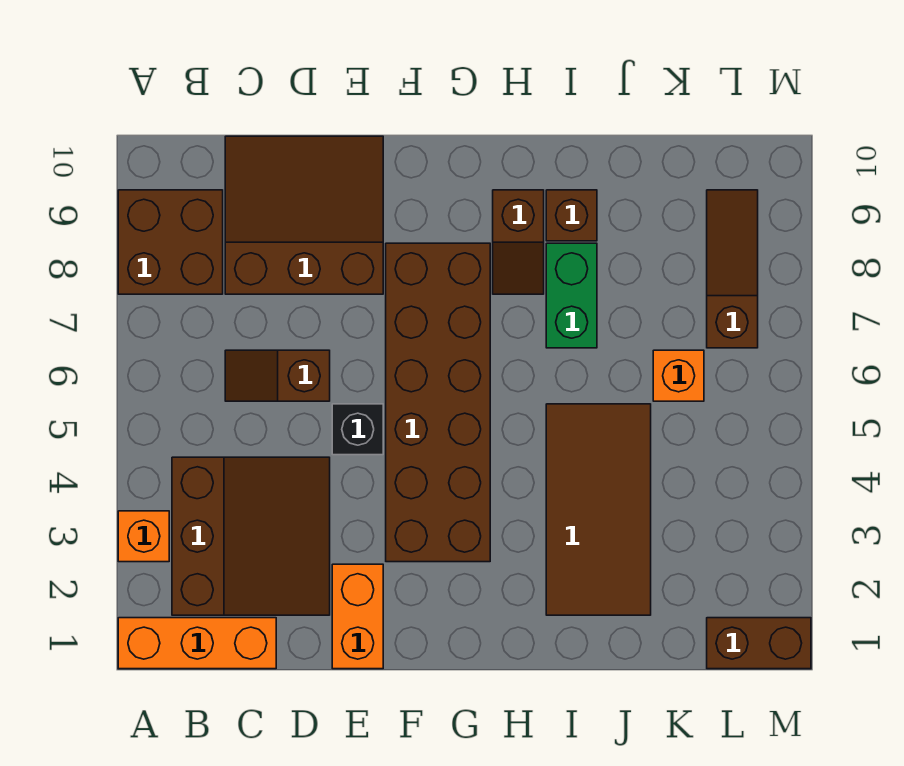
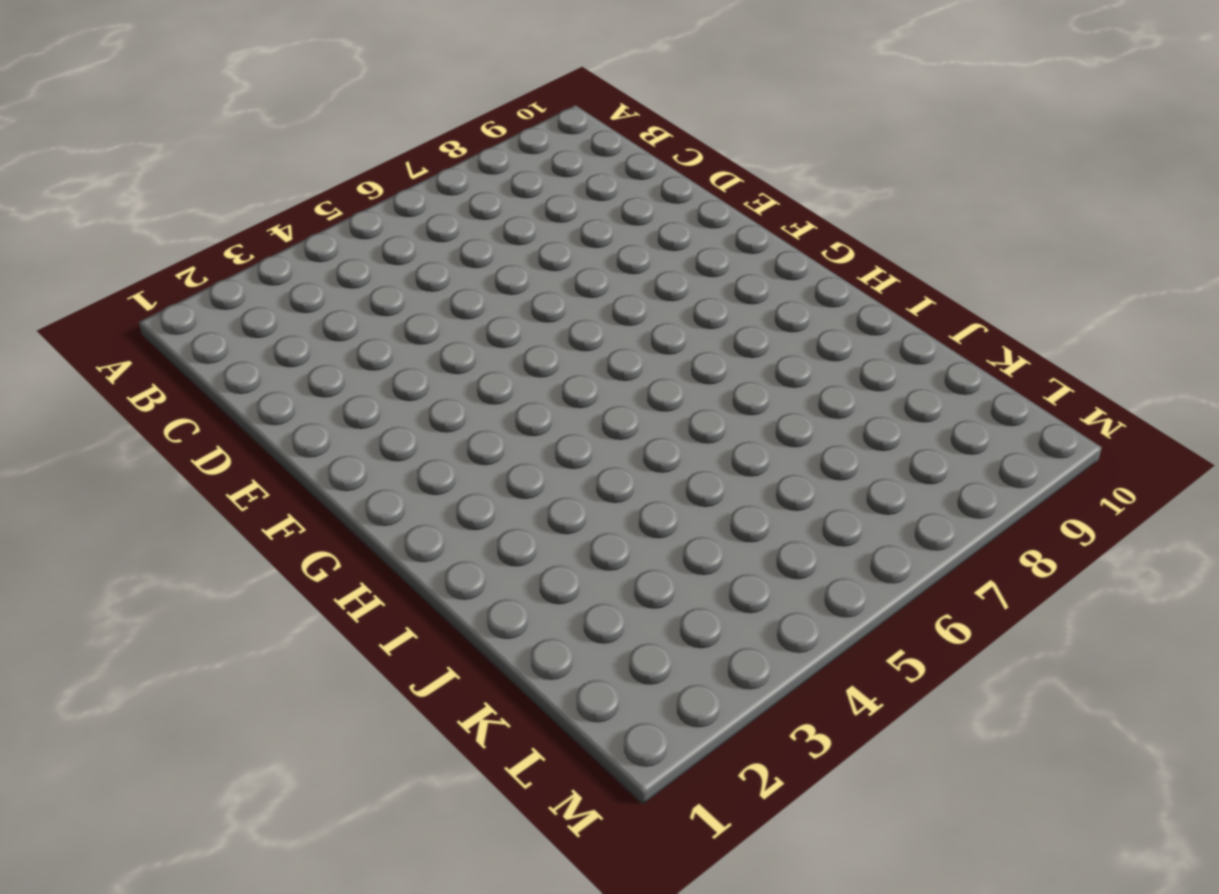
none -> orange 1x3 brick [118,618,276,669]
none -> orange 1x1 brick [118,511,169,562]
none -> brown 2x2 brick [118,190,223,294]

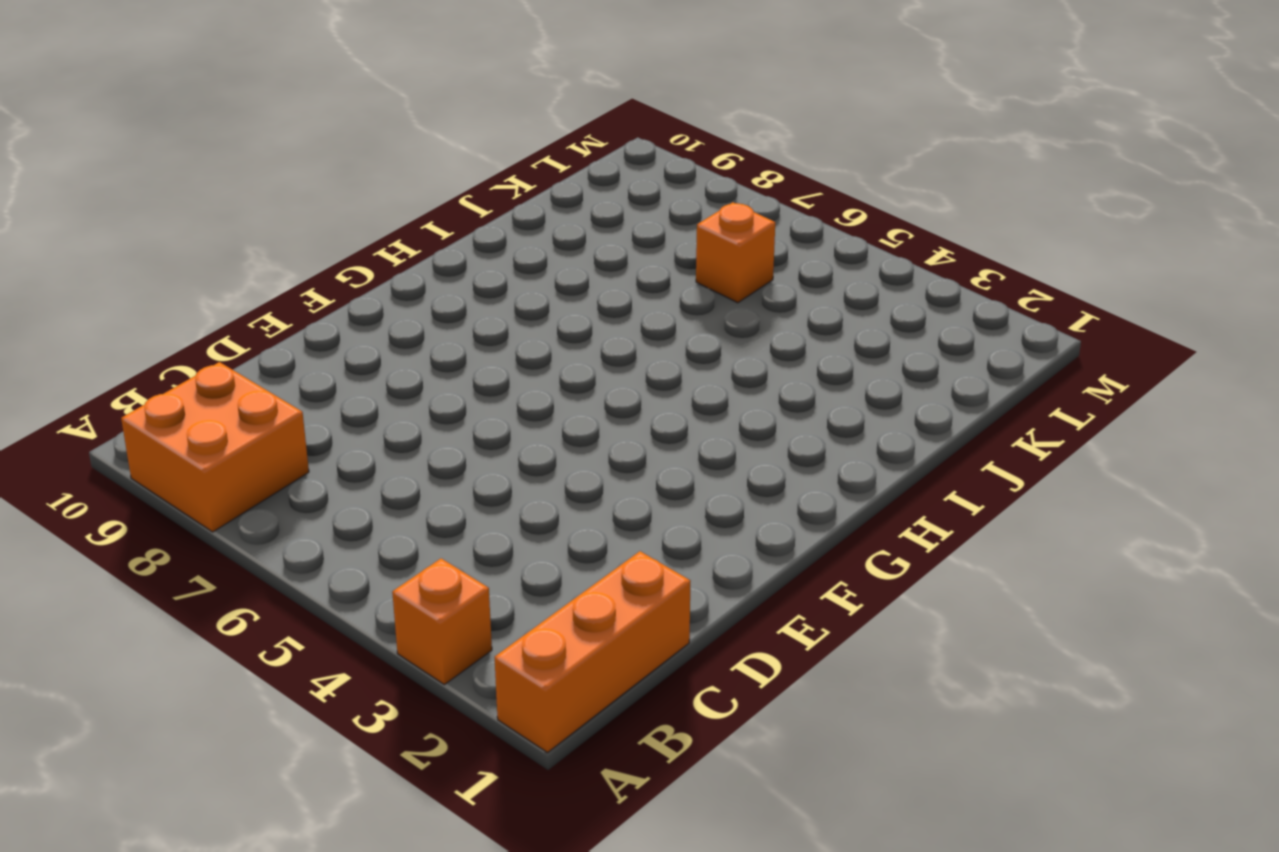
orange 2x2 brick [121,362,309,532] -> brown 2x2 brick [118,190,223,294]
none -> brown 3x3 slope [172,457,330,615]
none -> brown 1x2 slope [225,350,330,401]
none -> brown 3x3 slope [225,136,383,294]

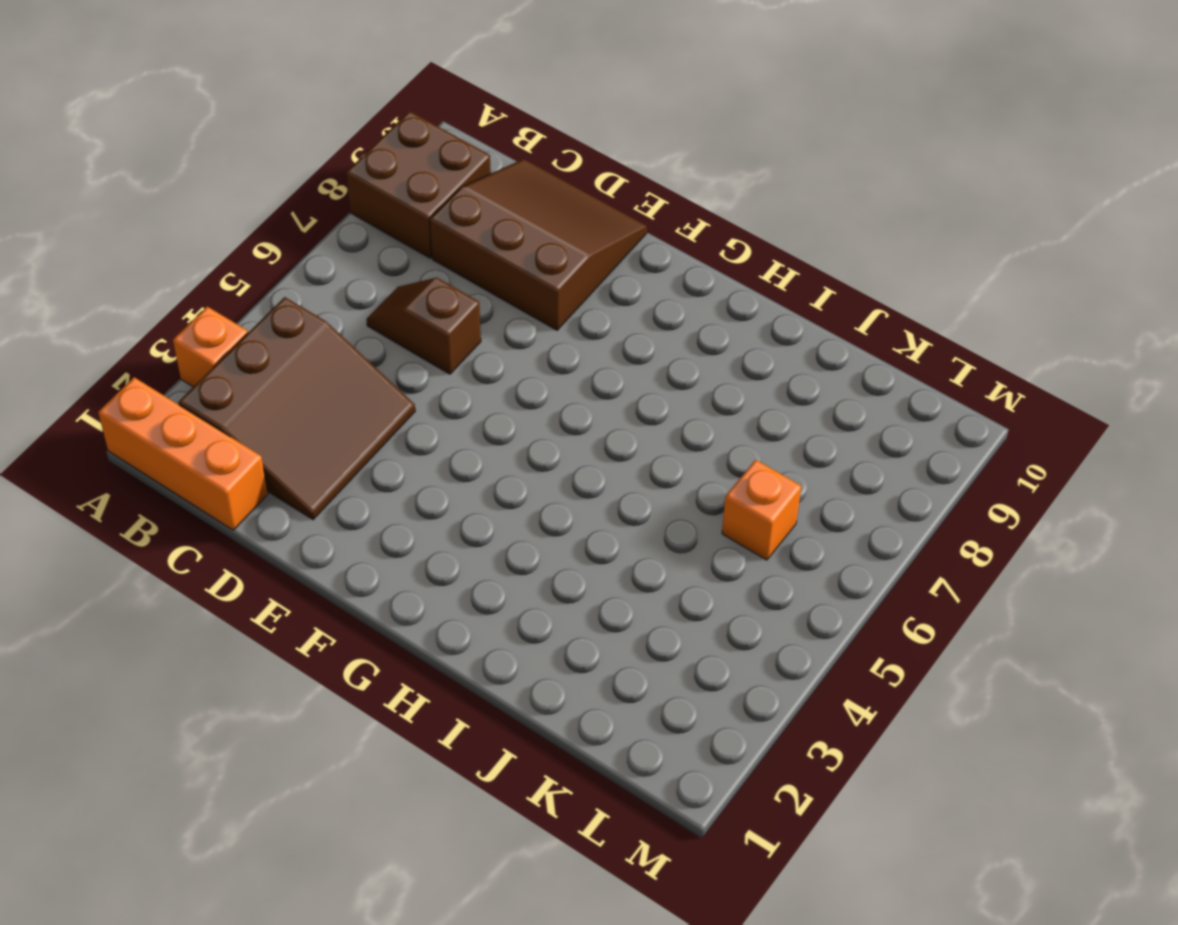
none -> orange 1x2 brick [332,564,383,669]
none -> black 1x1 brick [332,404,383,455]
none -> brown 2x6 brick [386,243,490,562]

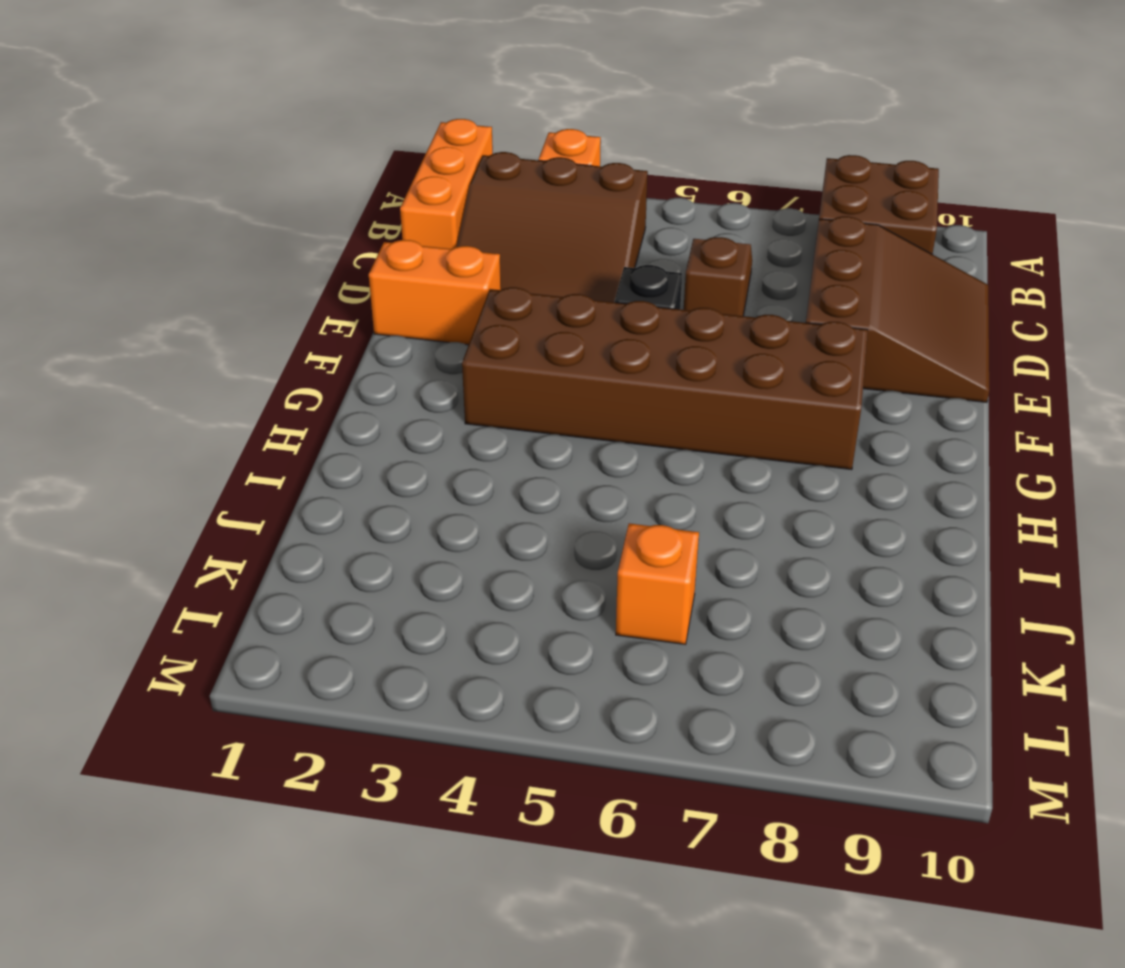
none -> brown 1x2 slope [493,190,544,294]
none -> brown 2x4 tile [546,404,651,615]
none -> green 1x2 brick [546,243,597,348]

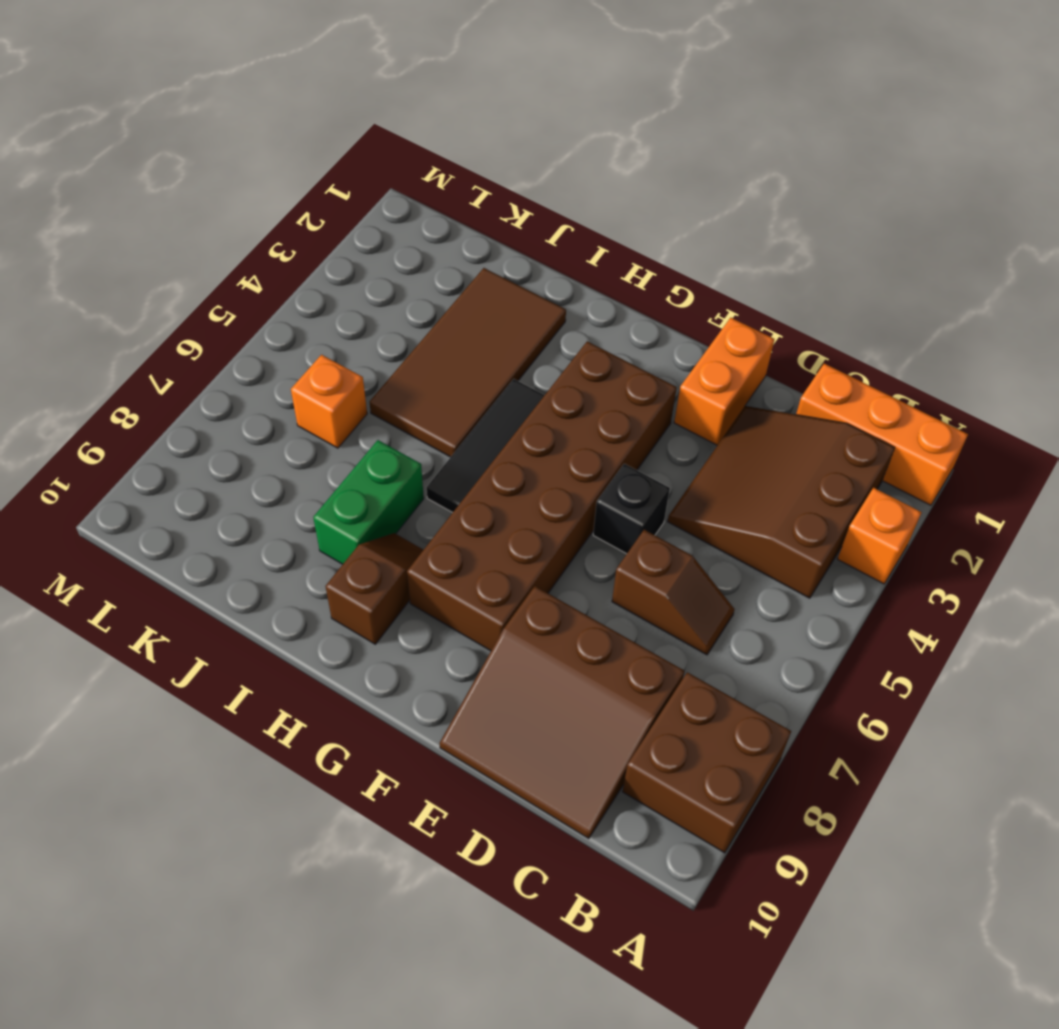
black 1x3 tile [427,379,545,513] -> none
none -> brown 1x1 brick [546,190,597,241]
none -> brown 1x2 brick [707,618,811,669]
none -> brown 1x3 slope [707,190,758,348]

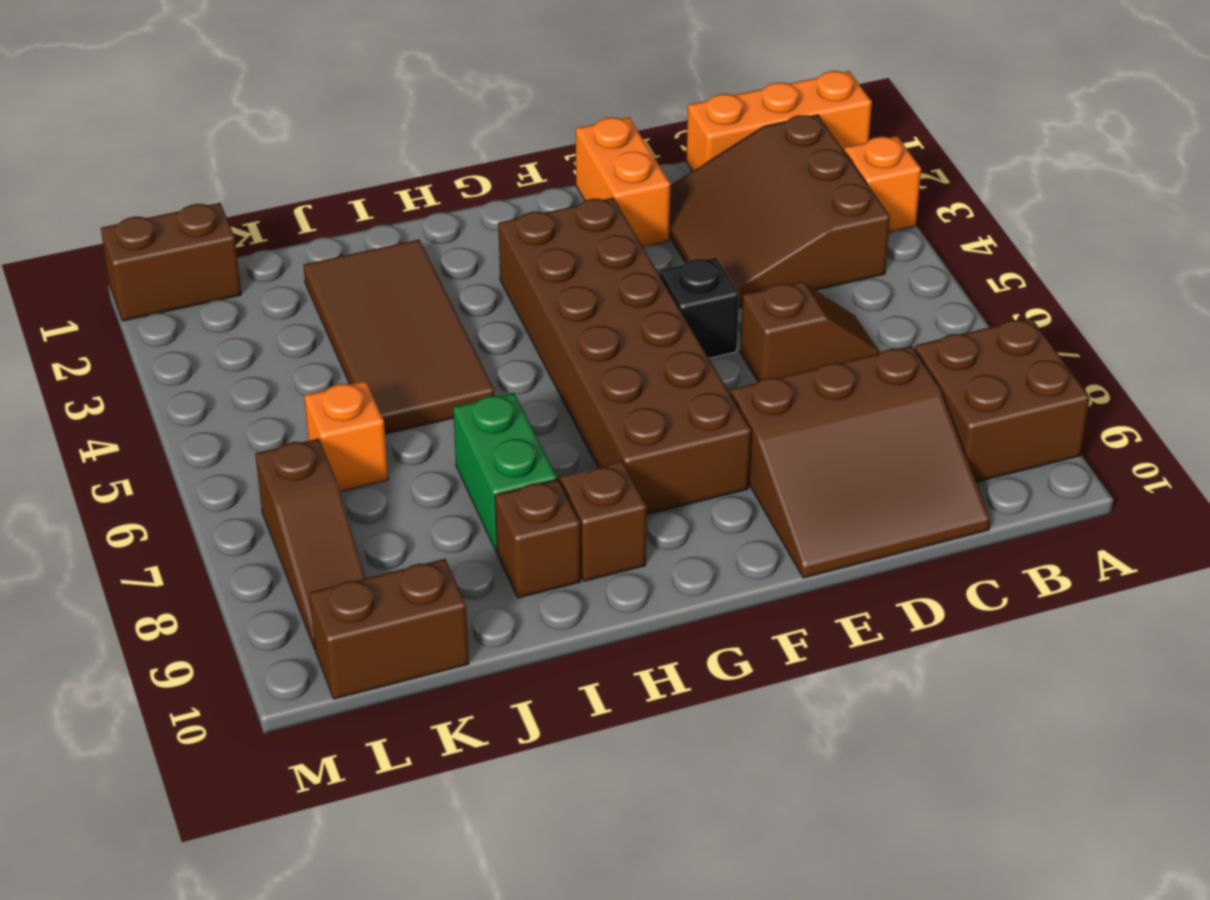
brown 1x2 brick [309,559,469,699] -> none

